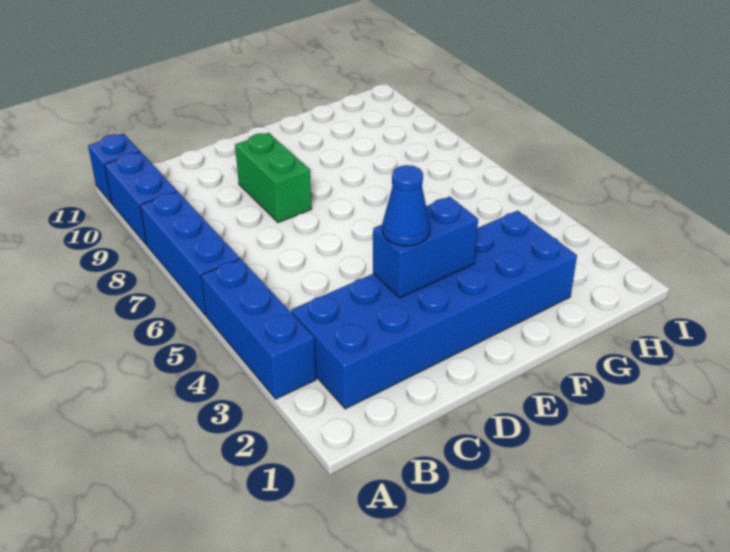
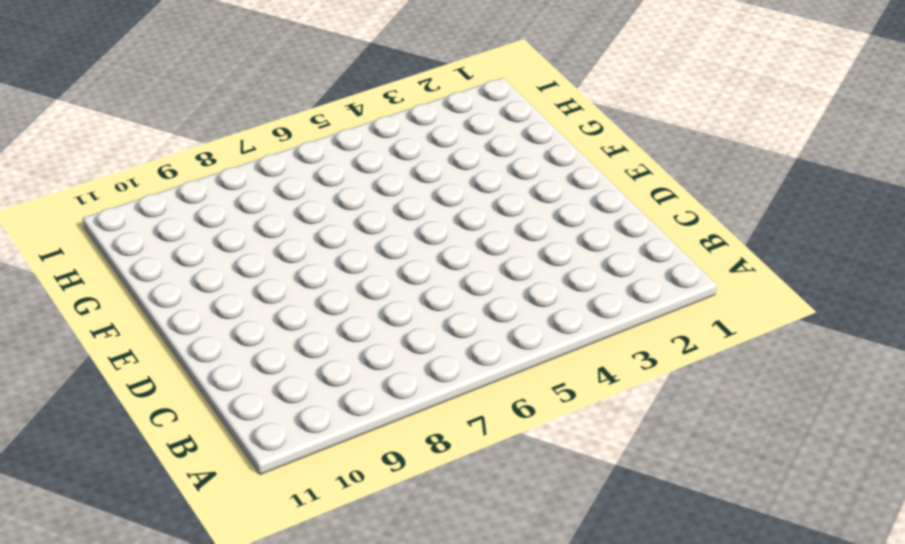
none -> blue 1x3 brick [201,259,316,399]
none -> blue 1x3 brick [140,191,240,315]

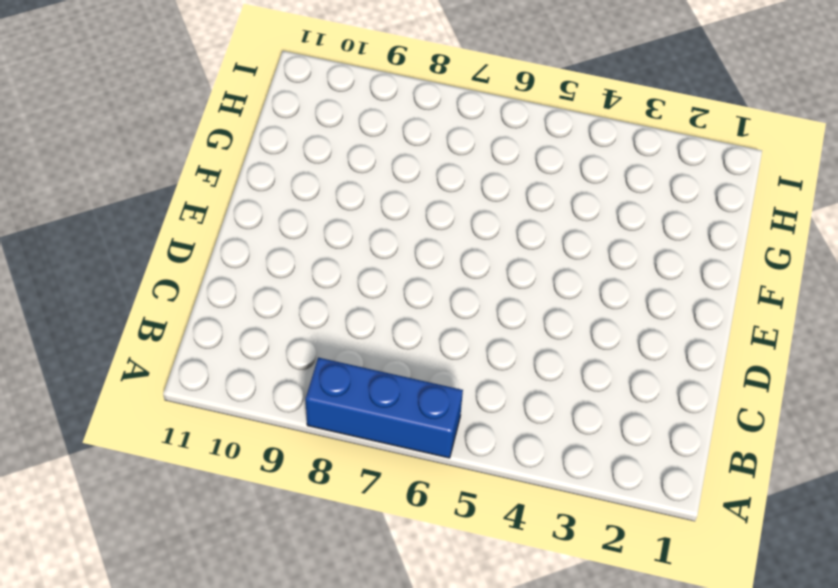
none -> blue 1x3 brick [201,259,316,399]
none -> blue 1x2 brick [105,152,177,245]

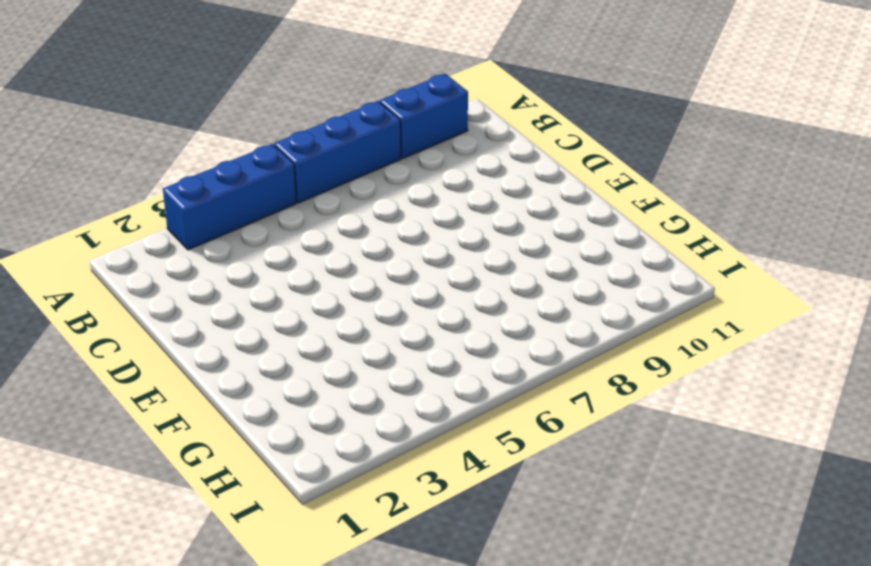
none -> blue 1x1 brick [88,134,140,203]
none -> blue 2x6 brick [291,211,577,409]

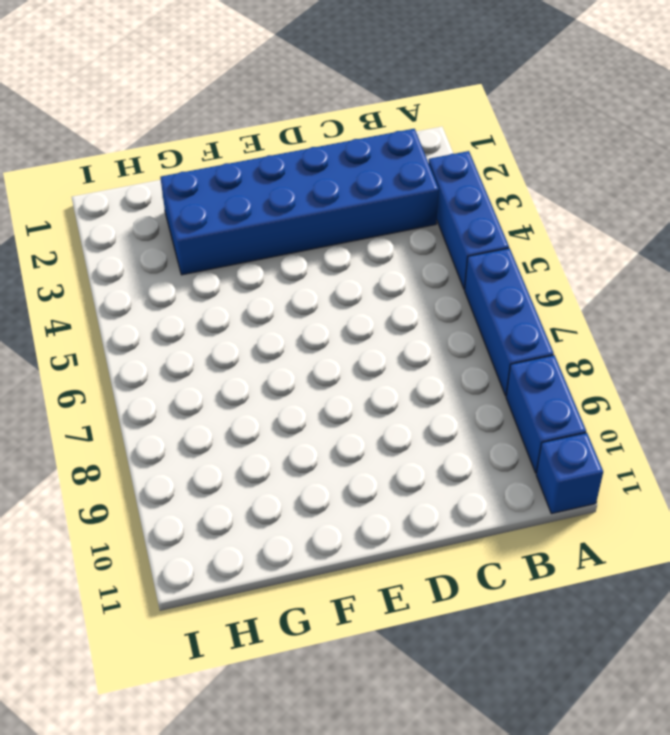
none -> green 1x2 brick [235,133,312,223]
none -> blue 1x2 brick [373,196,478,298]

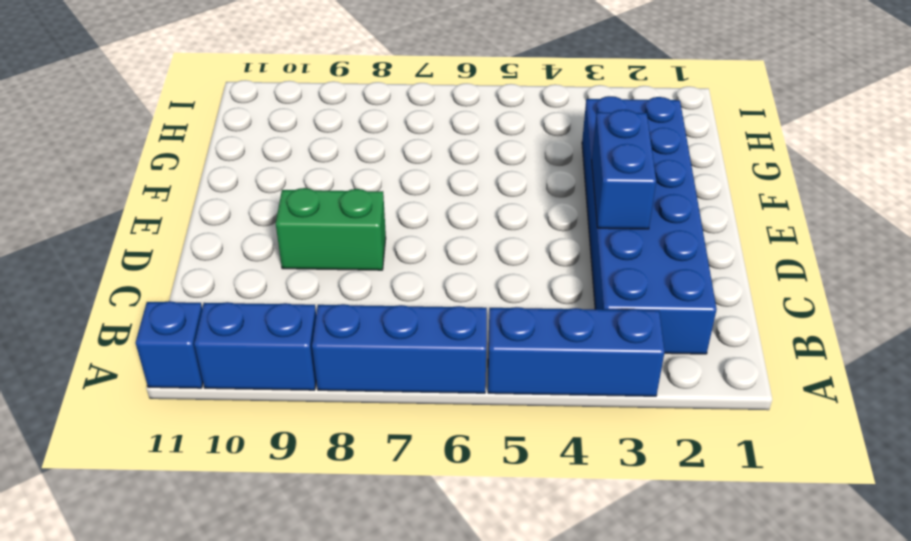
none -> blue 1x1 cone [382,165,430,246]

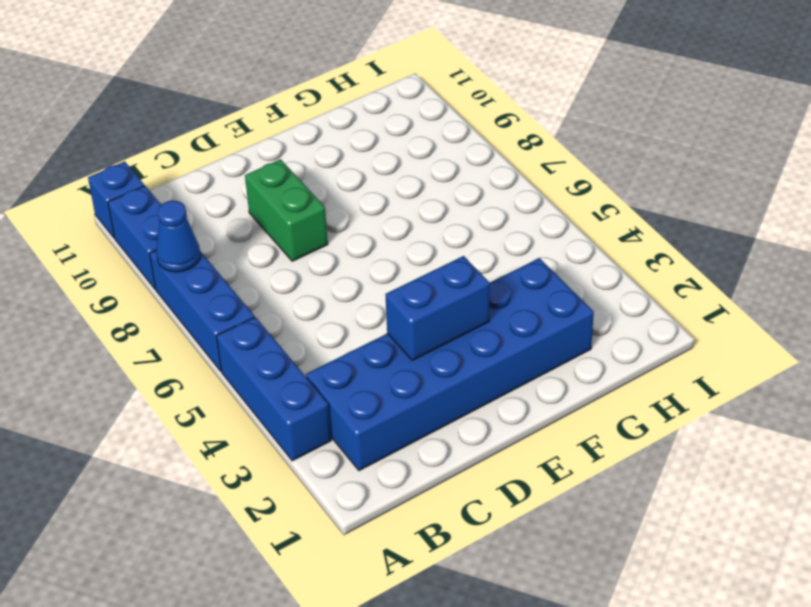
blue 1x1 cone [156,201,200,272] -> blue 1x1 cone moved to [382,165,430,246]

